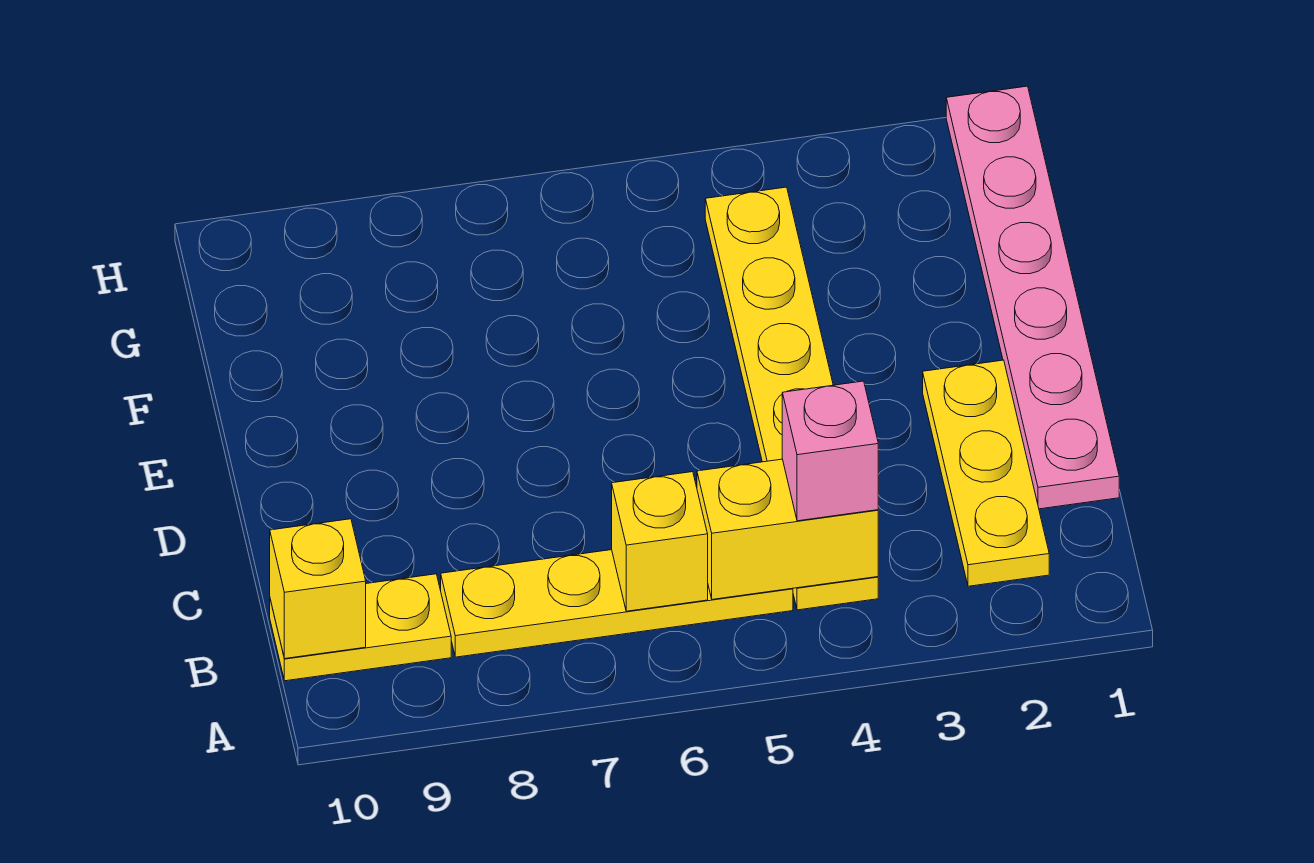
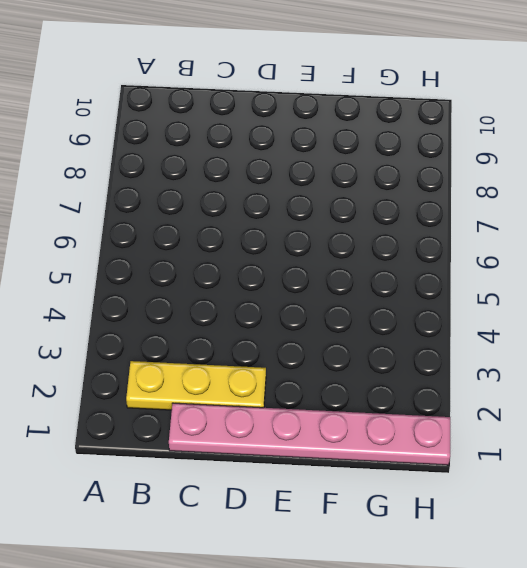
none -> yellow 1x6 plate [705,187,878,610]
none -> yellow 1x4 plate [441,550,793,657]

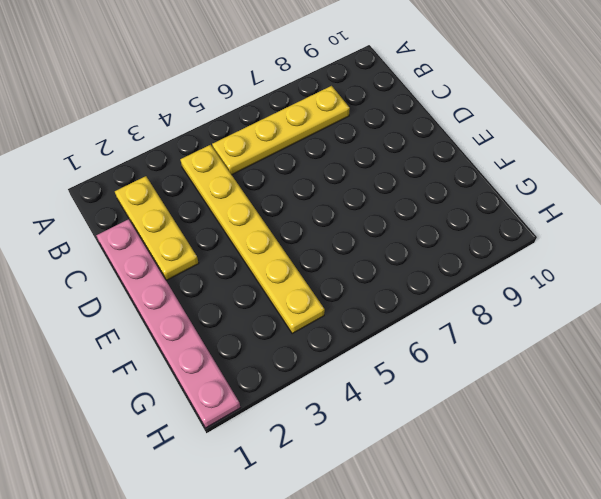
none -> yellow 1x2 plate [270,574,451,681]
none -> yellow 1x2 brick [697,459,878,599]

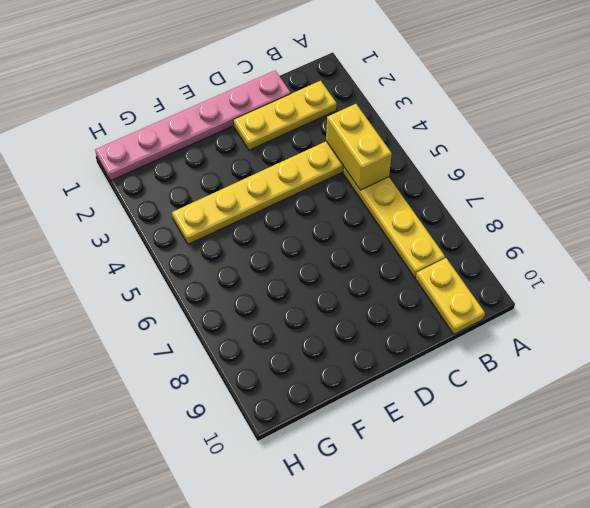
none -> yellow 1x1 brick [612,472,708,611]
none -> yellow 1x1 brick [270,519,366,659]

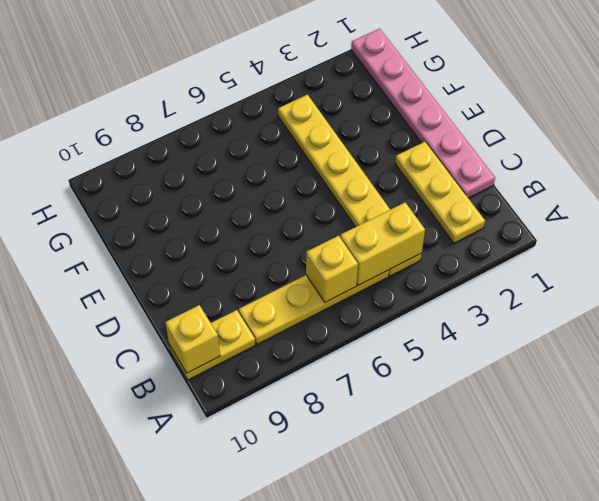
none -> pink 1x1 brick [782,381,878,521]

